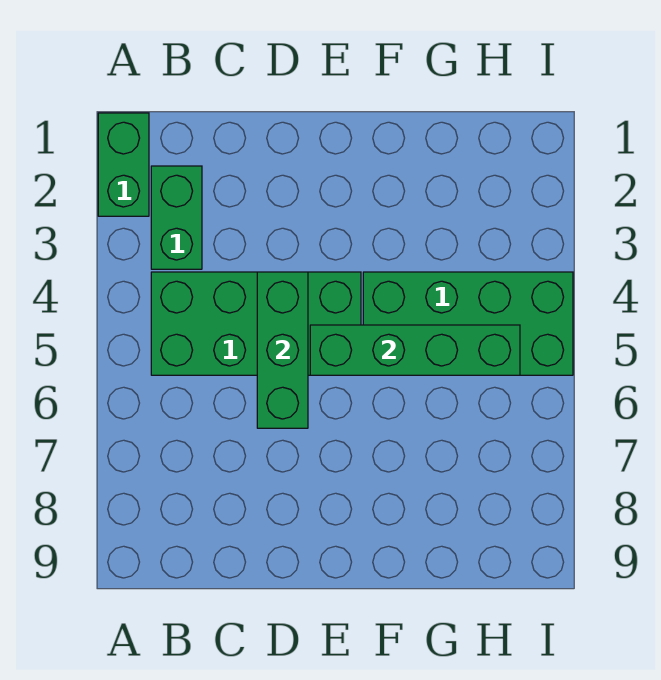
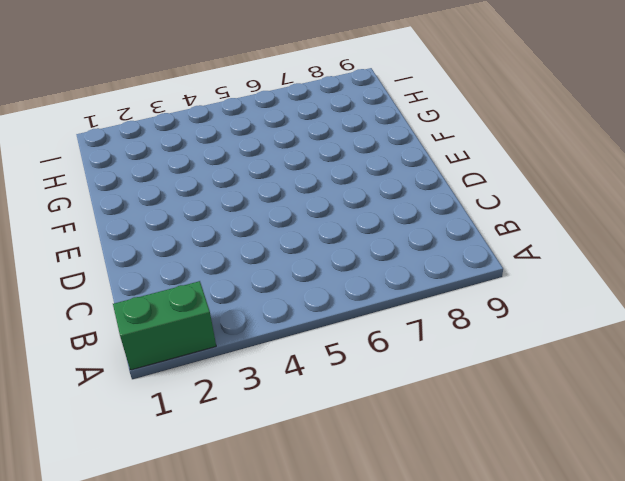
none -> green 1x2 brick [151,166,202,269]
none -> green 2x4 brick [151,272,361,375]

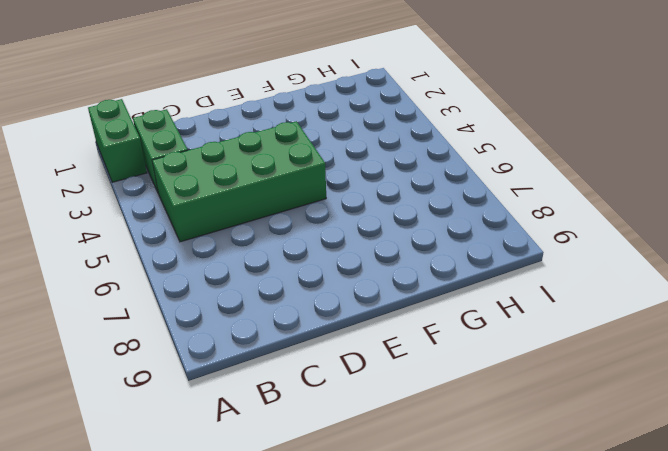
none -> green 2x4 brick [363,272,573,375]
none -> green 1x3 brick [257,272,308,428]

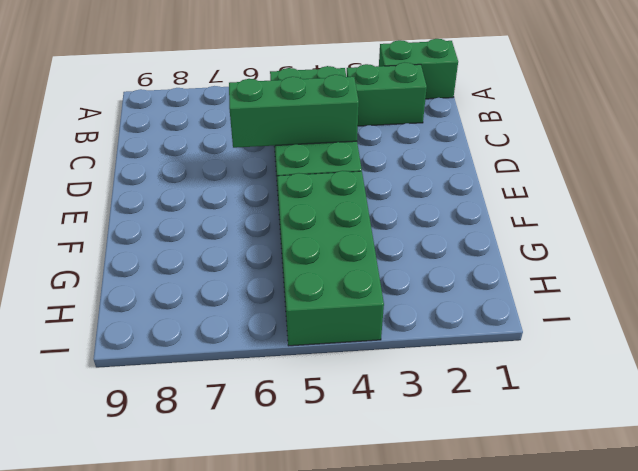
none -> green 1x4 brick [310,325,520,375]

